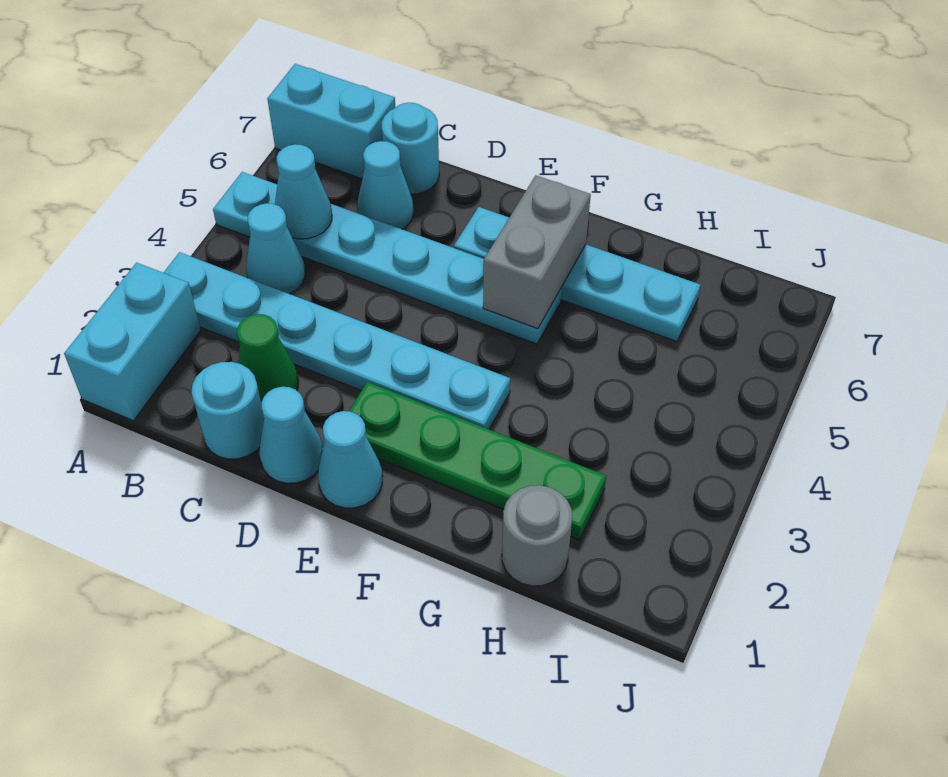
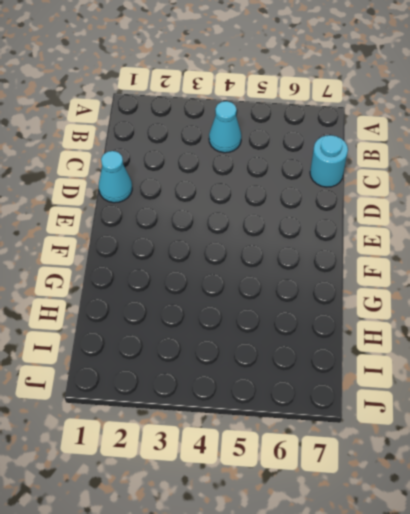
none -> cyan 1x2 brick [64,263,201,421]
none -> cyan 1x6 plate [164,252,510,429]
none -> cyan 1x6 plate [213,172,562,344]

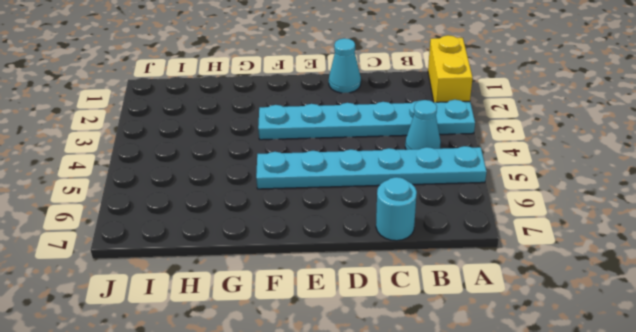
yellow 1x2 brick [428,35,473,102] -> cyan 1x2 brick [64,263,201,421]
none -> cyan 1x2 brick [267,64,396,179]
none -> cyan 1x1 round brick [191,362,264,459]
none -> green 1x1 cone [237,314,299,405]

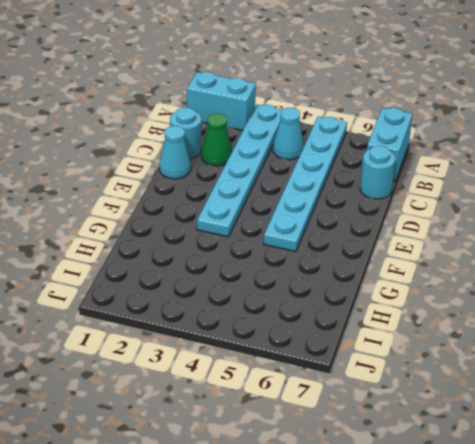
none -> cyan 1x1 cone [357,141,413,229]
none -> cyan 1x1 cone [318,411,383,508]
none -> green 1x4 plate [349,382,606,540]

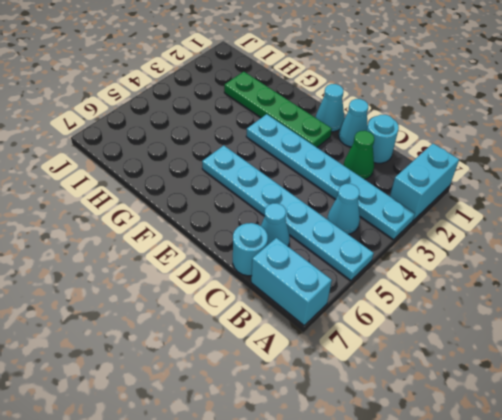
none -> cyan 1x4 plate [454,207,700,342]
none -> grey 1x1 round brick [502,485,572,586]
none -> cyan 1x1 cone [275,144,332,239]

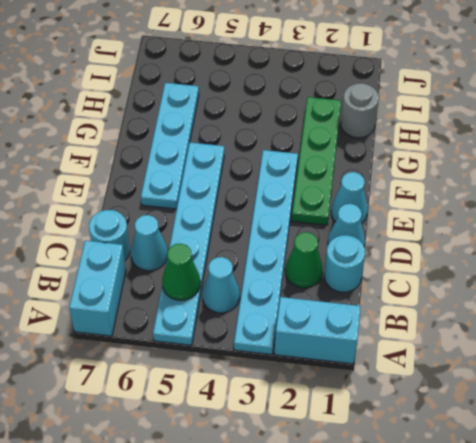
green 1x1 cone [162,244,200,300] -> cyan 1x1 cone [275,144,332,239]
none -> grey 1x2 brick [483,175,591,329]

